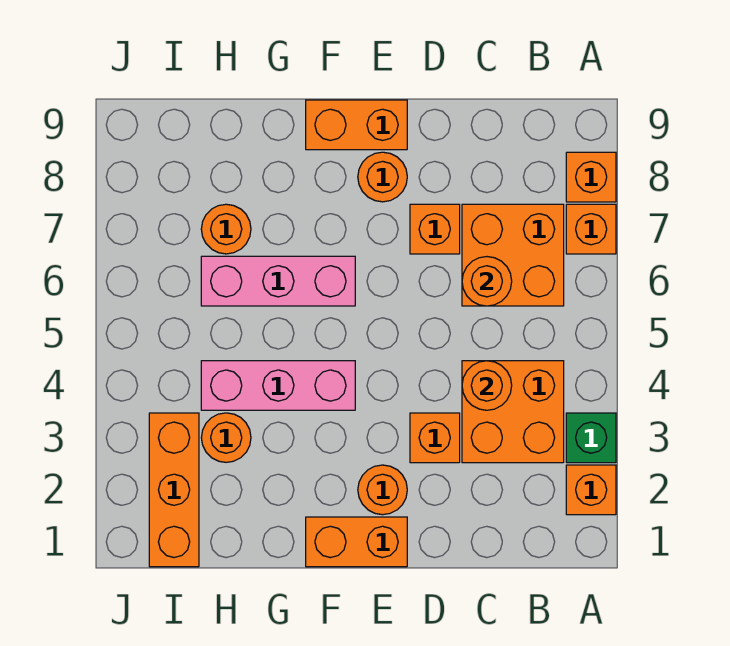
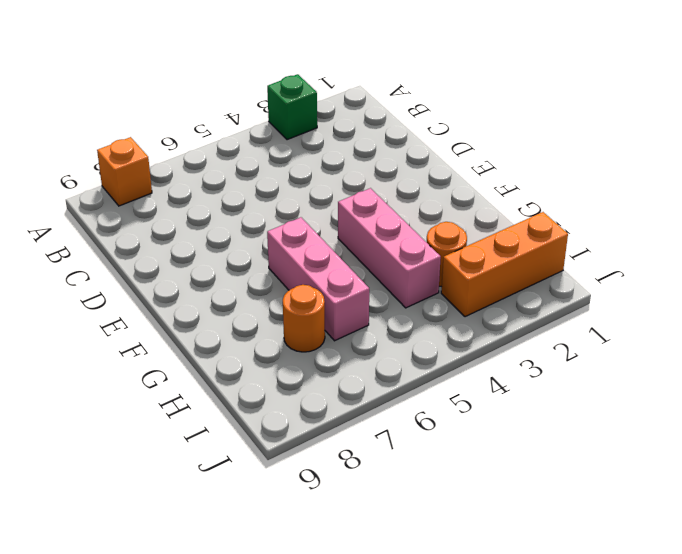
none -> orange 1x1 brick [566,465,616,515]
none -> orange 1x1 brick [566,204,616,254]
none -> orange 2x2 brick [462,361,564,463]

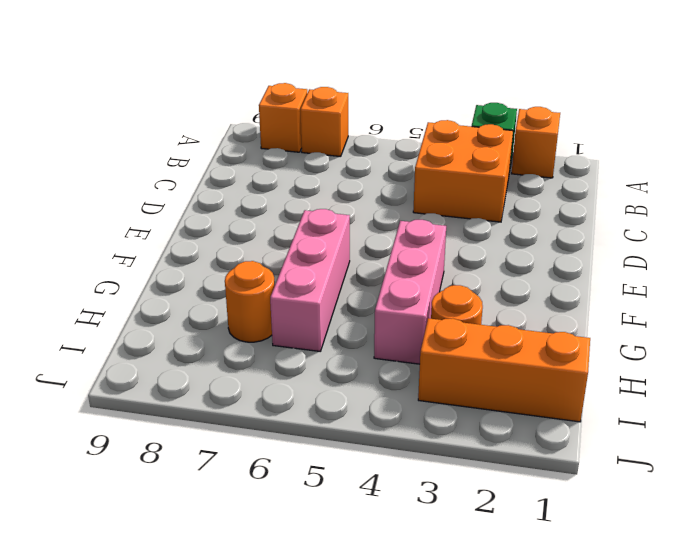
none -> orange 2x2 brick [462,204,564,306]
none -> orange 1x1 brick [410,413,460,463]
none -> orange 1x1 brick [410,204,460,254]

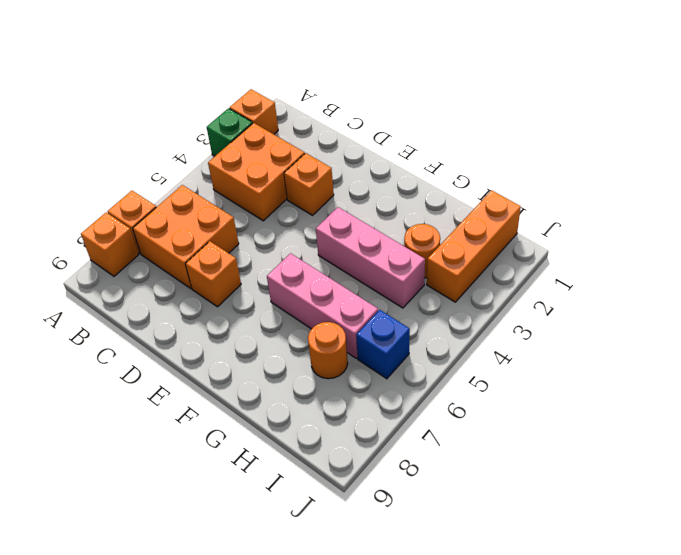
blue 1x1 brick [356,310,410,379] -> none
none -> orange 1x2 brick [306,517,407,567]
none -> orange 1x1 round brick [358,465,407,515]
none -> orange 1x1 round brick [358,152,407,202]

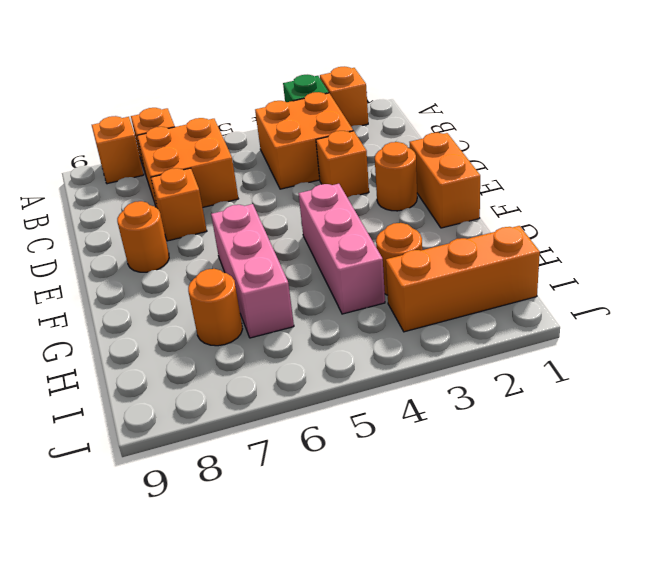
none -> orange 1x2 brick [306,100,407,150]
none -> orange 1x1 round brick [462,361,512,410]
none -> orange 1x1 round brick [462,257,512,306]

